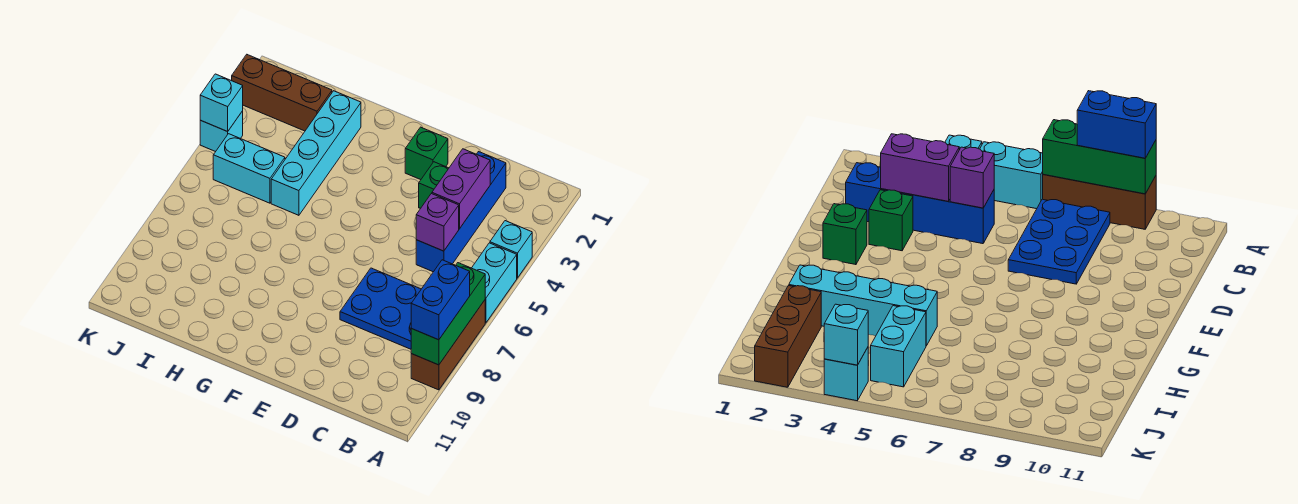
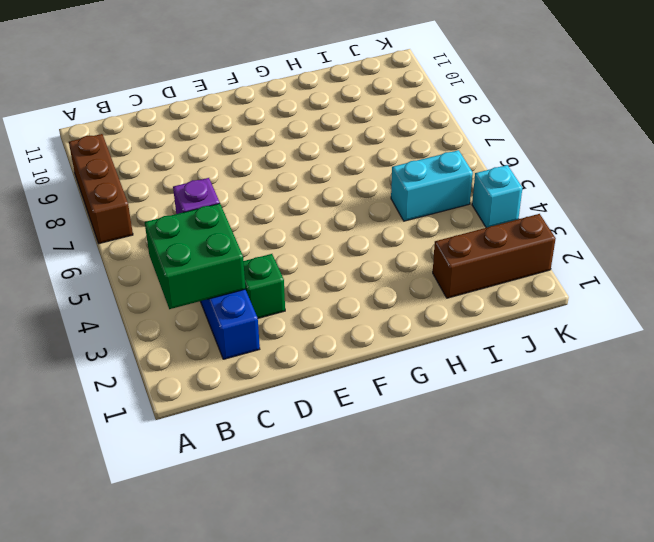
green 2x2 brick [145,203,245,309] -> purple 1x2 brick [432,149,490,229]
none -> cyan 1x1 brick [490,221,532,278]
none -> cyan 1x2 brick [472,243,517,323]
none -> blue 2x3 plate [340,268,421,349]

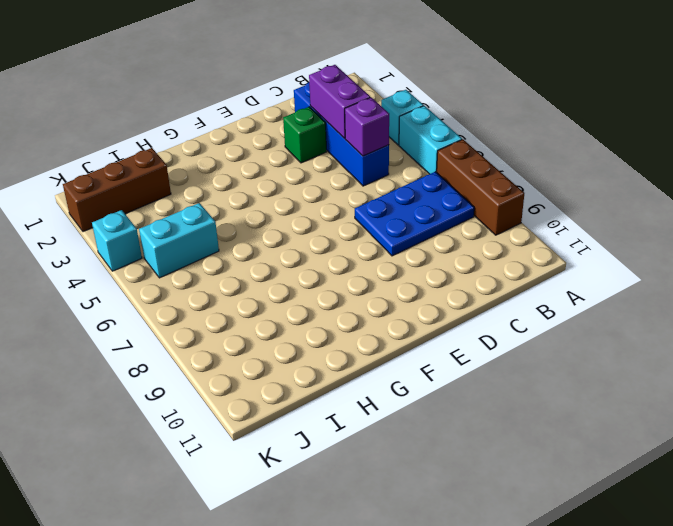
none -> green 1x1 brick [405,127,448,180]
none -> cyan 1x4 brick [271,91,361,215]
none -> green 1x3 brick [411,263,485,365]

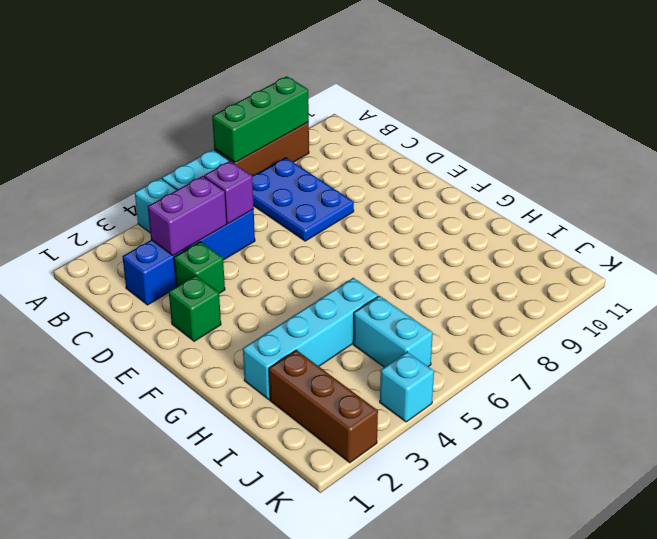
none -> cyan 1x1 brick [200,74,243,132]
none -> blue 1x2 brick [411,260,470,340]

